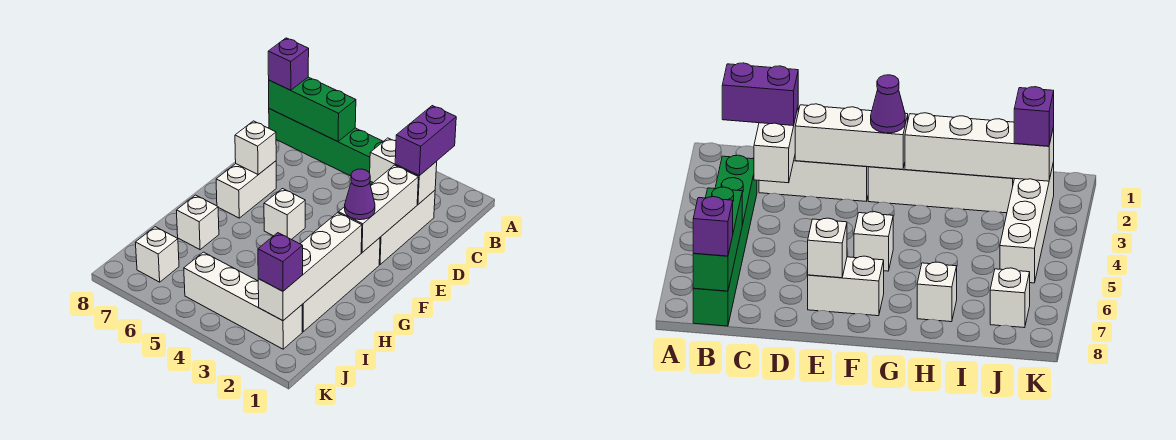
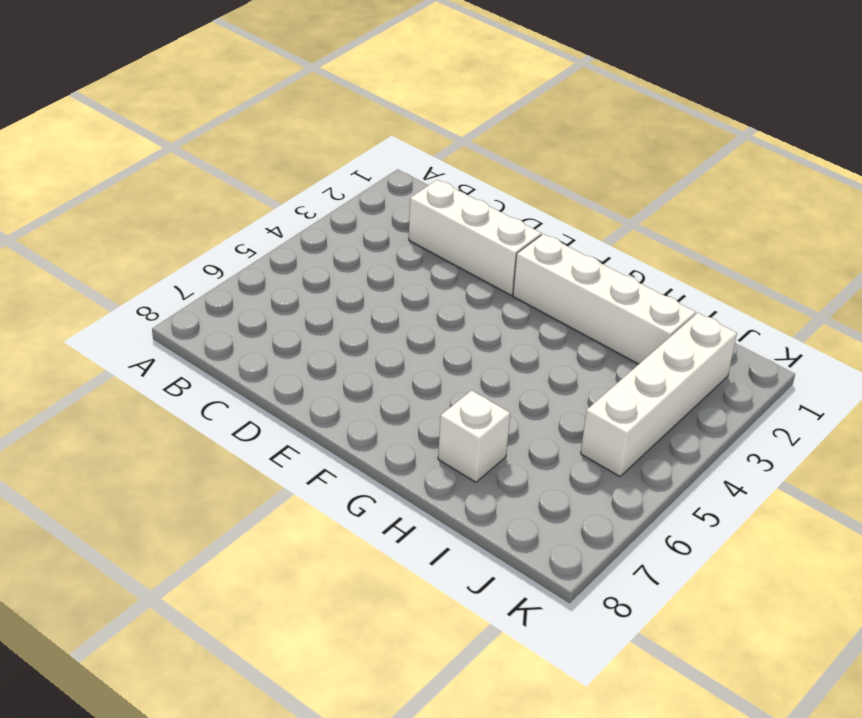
none -> green 1x6 brick [269,109,383,185]
none -> white 1x2 brick [216,161,276,218]
none -> white 1x1 brick [264,189,305,240]

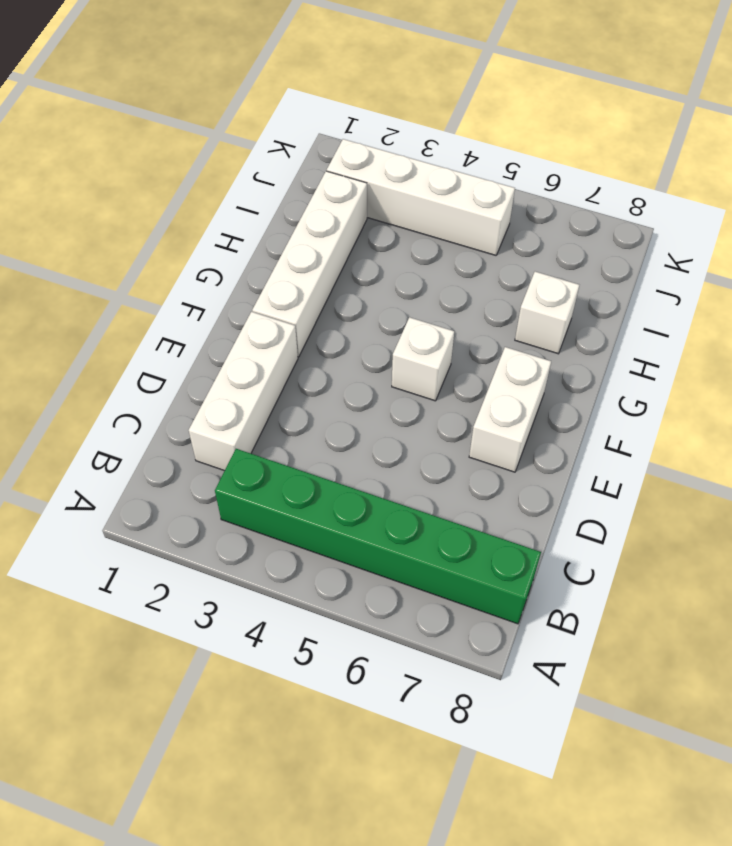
none -> white 1x1 brick [135,227,179,282]
none -> green 1x3 brick [269,77,356,142]
none -> white 1x2 brick [370,138,437,204]

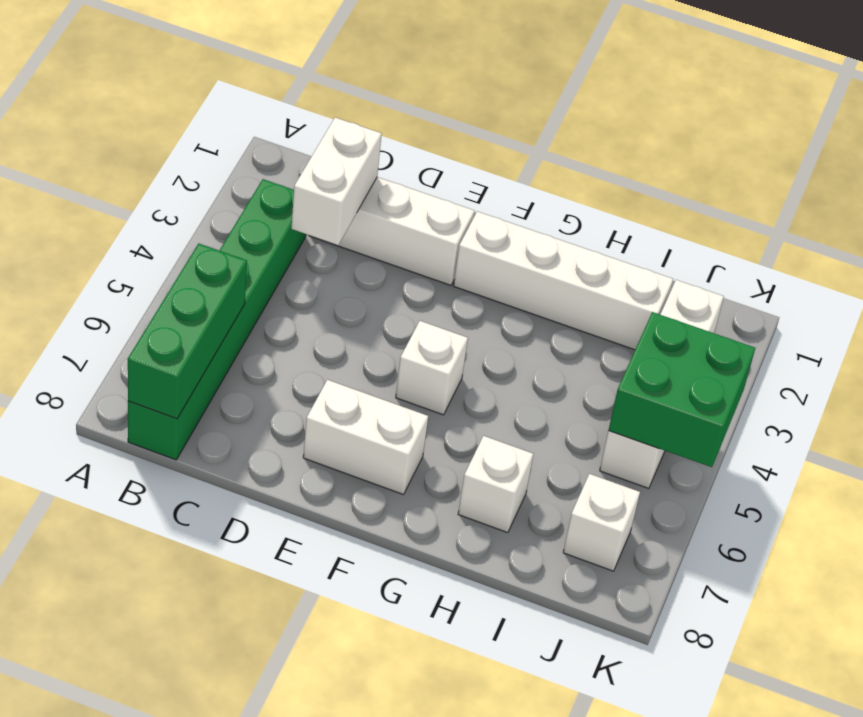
green 2x2 brick [609,312,755,467] -> none
none -> white 1x3 brick [338,165,418,252]
none -> white 1x1 brick [235,121,276,175]
none -> white 1x4 brick [258,213,362,321]

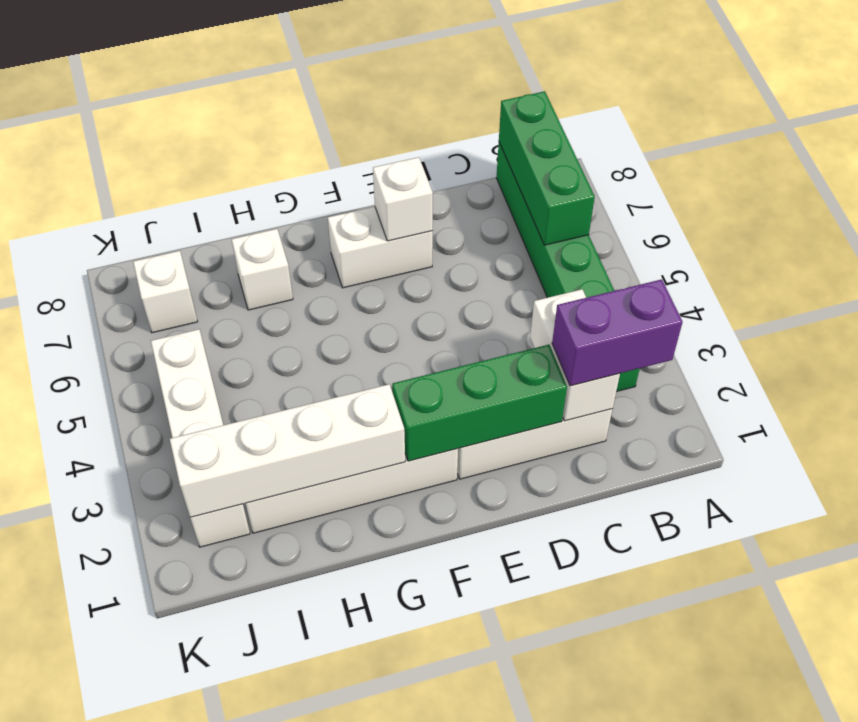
green 1x3 brick [392,345,567,461] -> white 1x3 brick [338,165,418,252]
none -> white 1x1 brick [264,189,305,240]
none -> purple 1x1 brick [268,38,309,90]
none -> purple 1x1 cone [345,169,375,220]

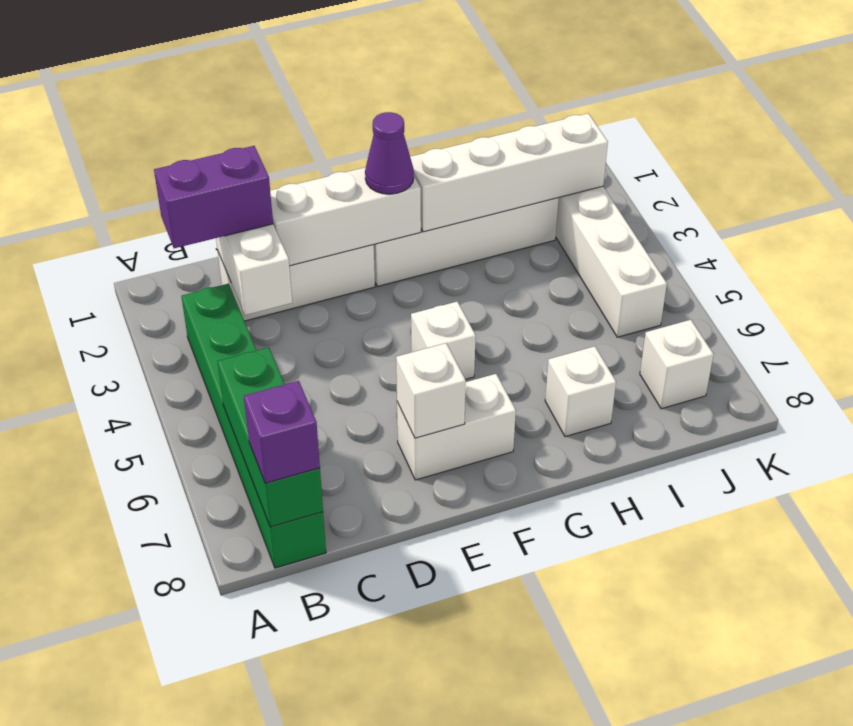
none -> purple 1x1 brick [258,233,303,291]

